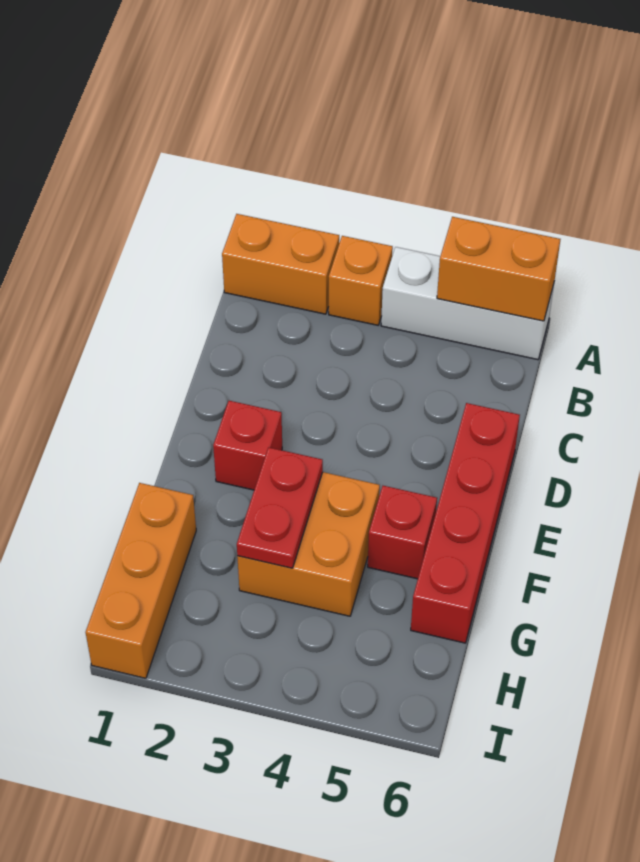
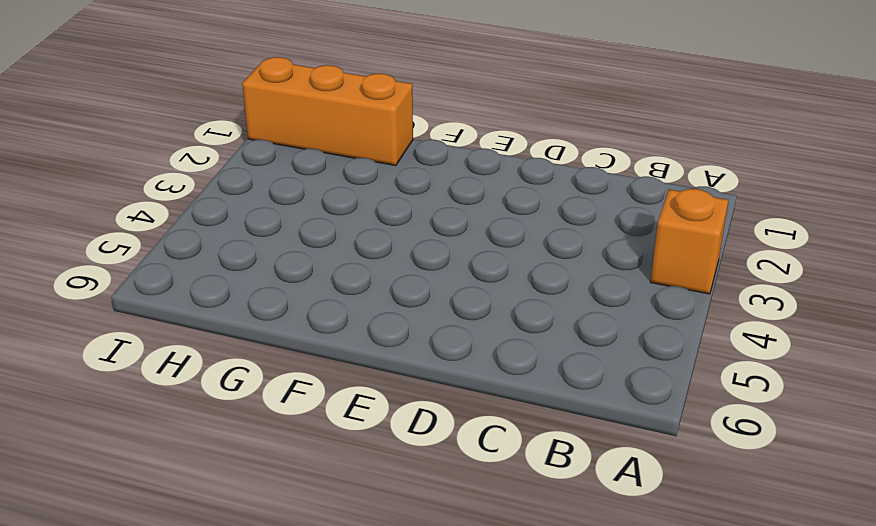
none -> orange 1x2 brick [222,214,339,314]
none -> white 1x3 brick [381,247,554,360]

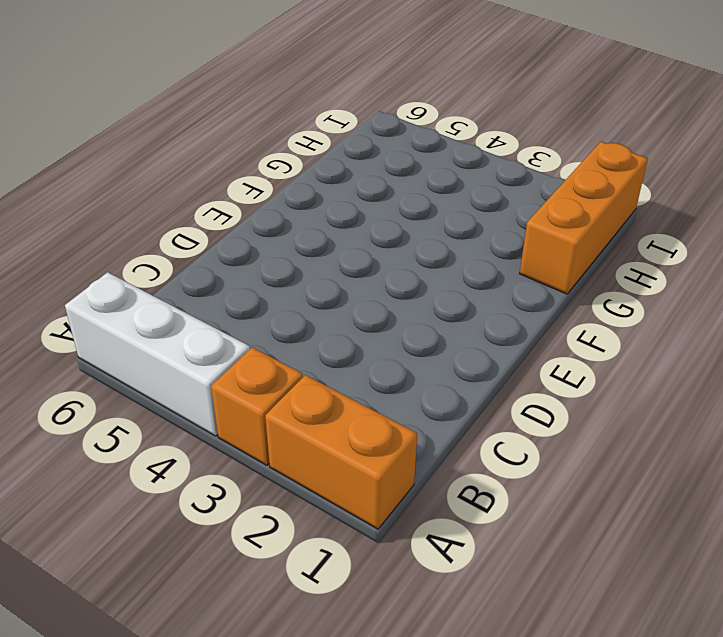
none -> red 1x4 brick [411,403,520,643]
none -> red 1x1 brick [213,401,282,490]

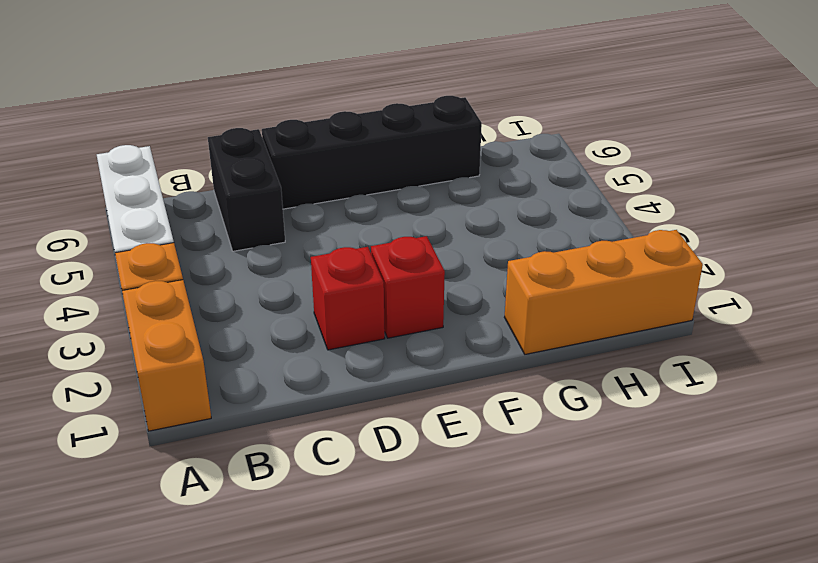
black 1x2 brick [208,128,285,251] -> none
red 1x1 brick [311,247,385,350] -> red 1x1 brick moved to [368,486,437,579]
black 1x4 brick [262,96,482,209] -> red 1x4 brick [411,403,520,643]
none -> orange 2x2 brick [237,472,380,616]
none -> orange 1x2 brick [437,217,560,321]

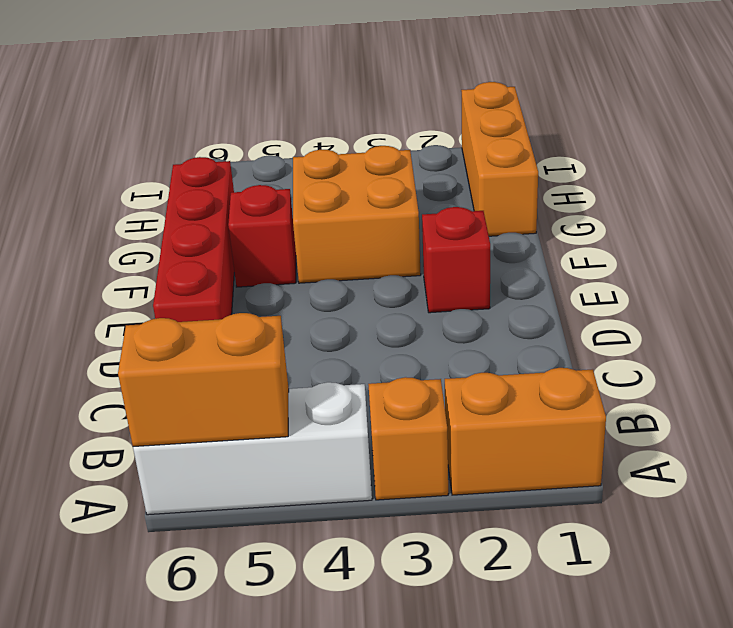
none -> red 1x2 plate [237,447,323,568]

